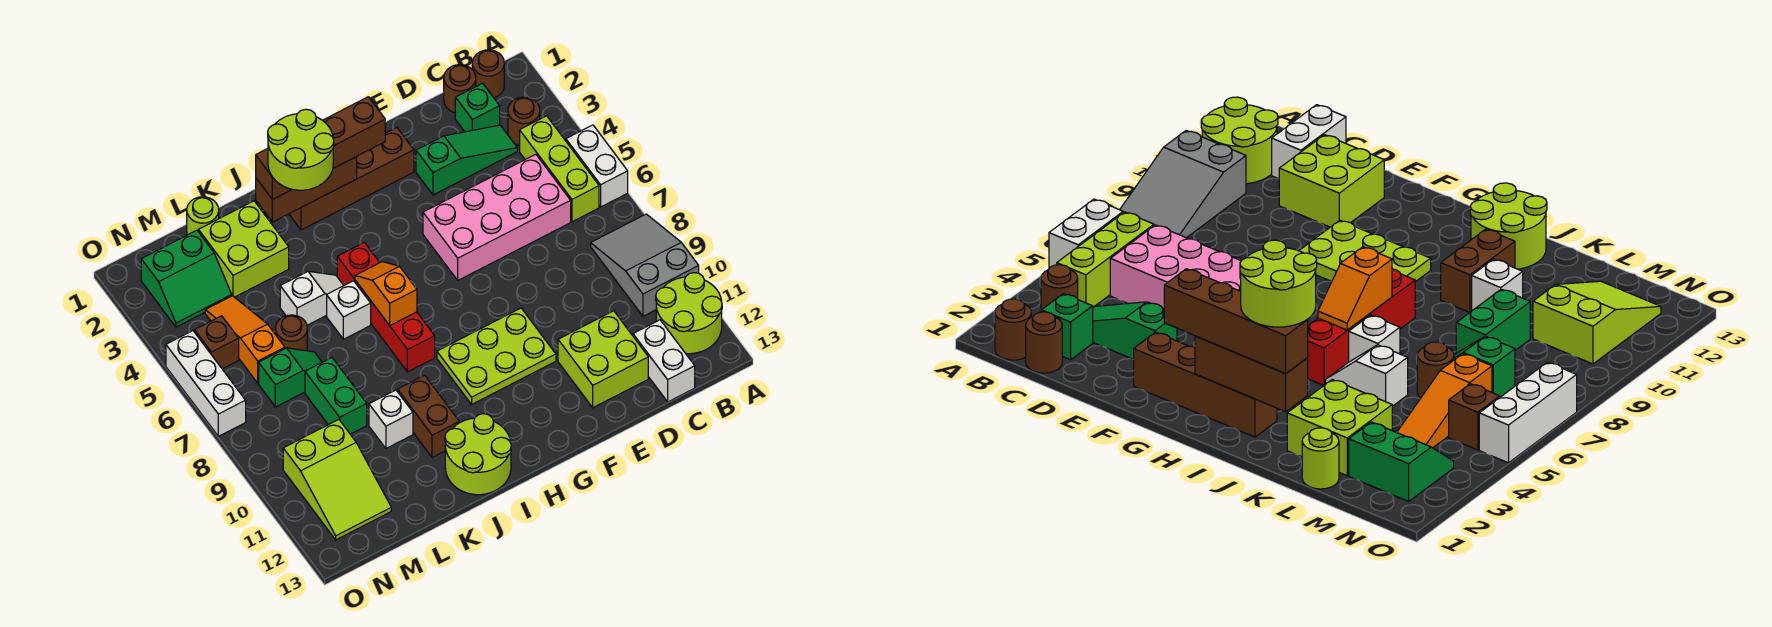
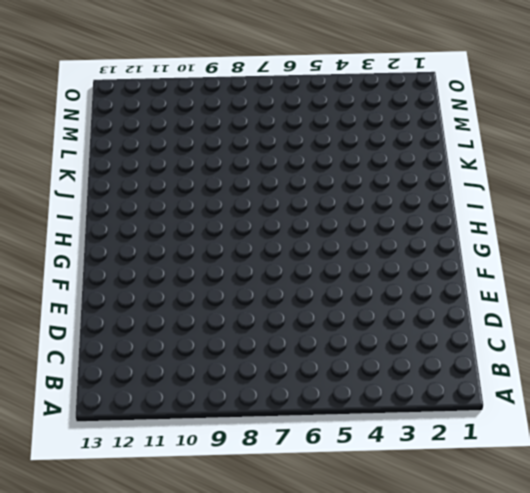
none -> white 1x2 brick [566,125,628,207]
none -> grey 2x3 slope [591,214,699,316]
none -> lime 2x2 round brick [656,273,722,354]
none -> brown 1x1 round brick [472,50,504,98]

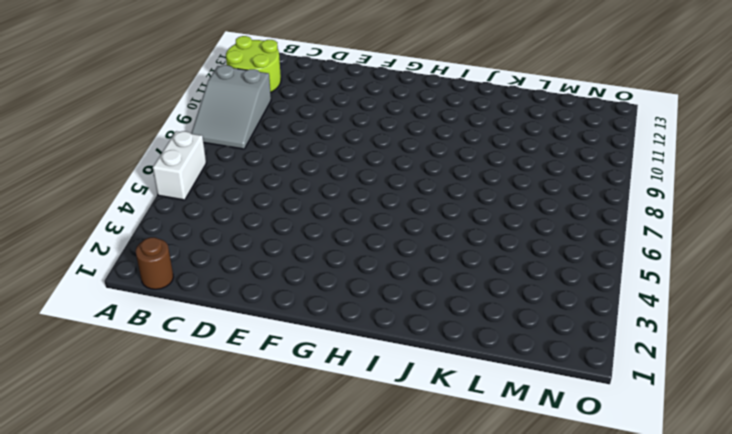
none -> brown 1x1 round brick [508,97,540,145]
none -> lime 1x3 brick [520,116,599,222]
none -> brown 1x1 round brick [444,65,476,113]
none -> green 1x1 brick [455,83,500,132]

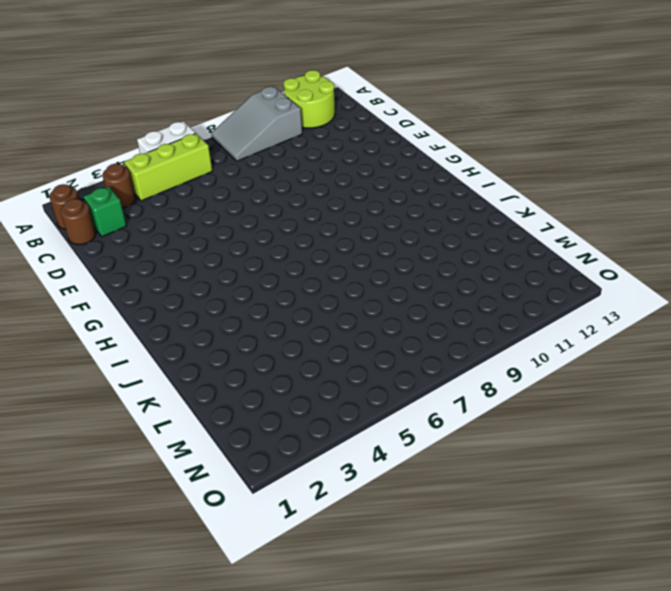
none -> green 1x3 slope [416,125,517,195]
none -> pink 2x4 brick [423,154,571,280]
none -> white 1x2 brick [633,320,695,402]
none -> lime 2x2 brick [558,311,648,408]

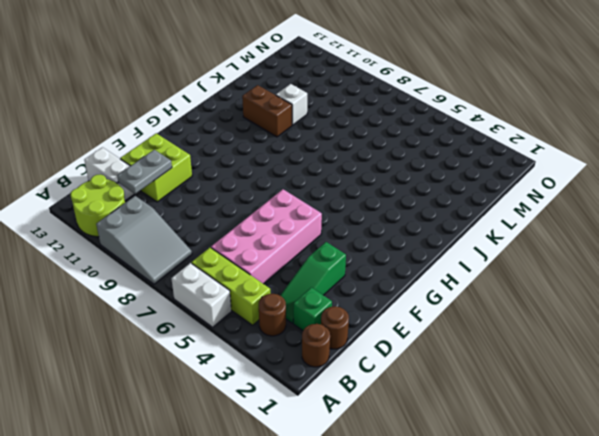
grey 1x2 plate [117,150,172,194] -> none
none -> brown 1x4 brick [289,128,414,230]
none -> lime 2x3 plate [437,308,556,404]
none -> red 1x4 brick [337,242,435,372]
none -> lime 2x2 round brick [445,414,511,495]

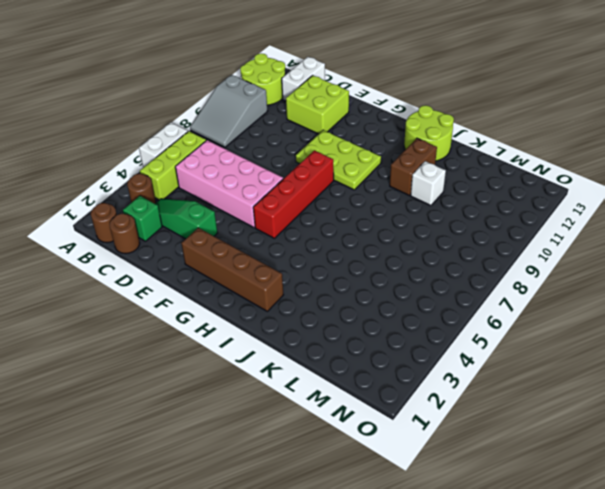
red 1x4 brick [253,150,334,238] -> red 1x4 brick moved to [337,242,435,372]
none -> white 1x2 slope [280,271,344,325]
none -> white 1x1 brick [327,281,371,339]
none -> lime 2x2 brick [198,201,289,297]
none -> lime 1x1 round brick [187,197,219,235]

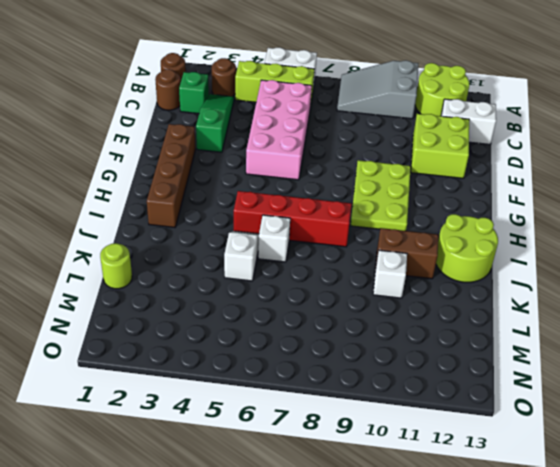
none -> lime 2x2 brick [198,201,289,297]
none -> brown 1x1 round brick [275,315,307,351]
none -> green 1x2 slope [259,348,322,407]
none -> green 1x2 brick [305,358,367,434]

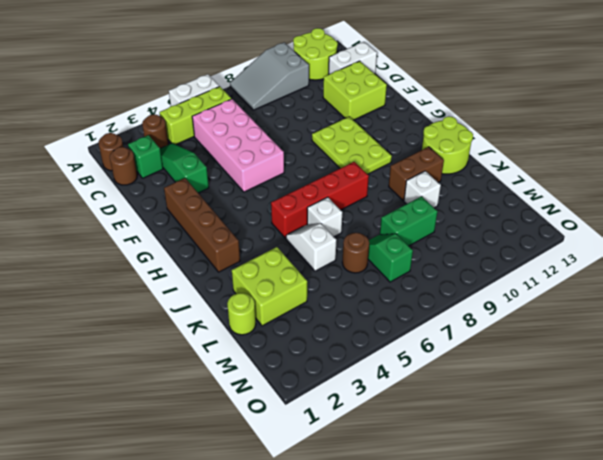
none -> green 2x2 slope [141,230,232,327]
none -> orange 1x3 slope [205,296,285,383]
none -> lime 2x3 slope [283,420,391,540]
none -> brown 1x1 brick [195,316,239,369]

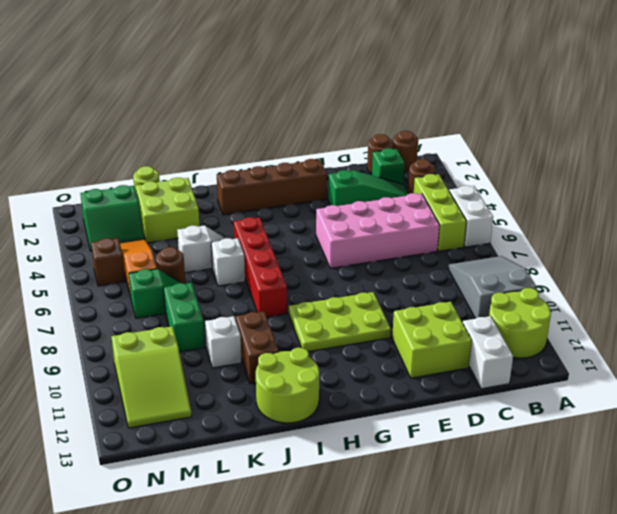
none -> white 1x3 brick [166,331,246,436]
none -> brown 1x3 brick [256,157,357,222]
none -> orange 1x2 slope [355,262,417,325]
none -> brown 1x4 brick [256,97,385,200]

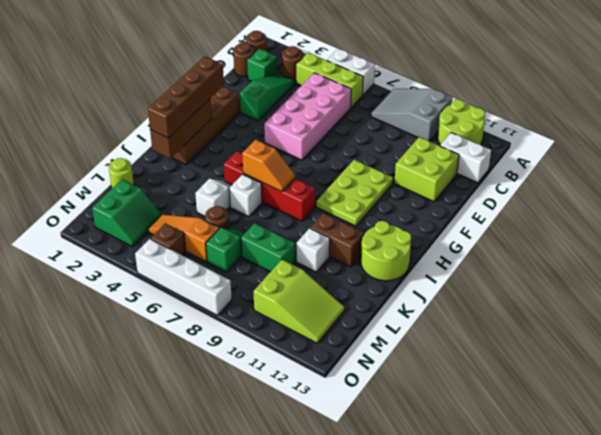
orange 1x2 slope [242,140,295,192] -> orange 1x2 slope turned to [355,262,417,325]
white 1x4 brick [135,239,232,315] -> white 1x3 brick [166,331,246,436]
none -> lime 2x2 brick [198,201,289,297]
none -> lime 2x2 round brick [268,109,334,190]

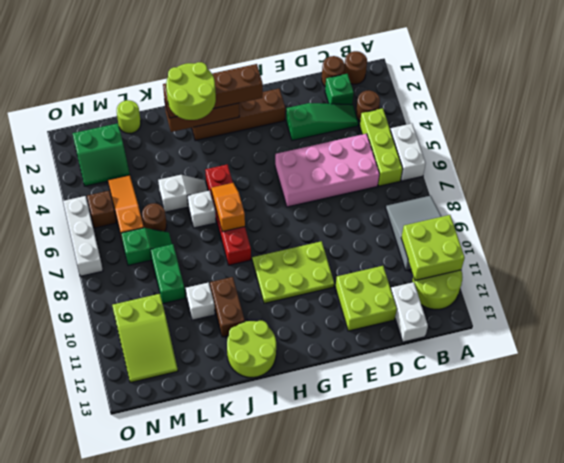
lime 2x2 brick [401,215,465,281] -> lime 2x2 brick moved to [198,201,289,297]

